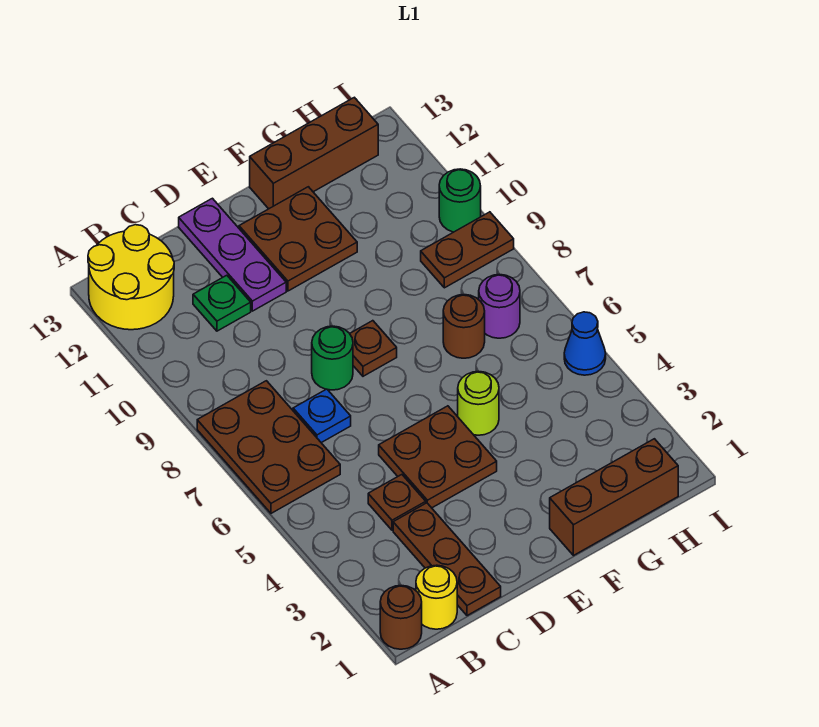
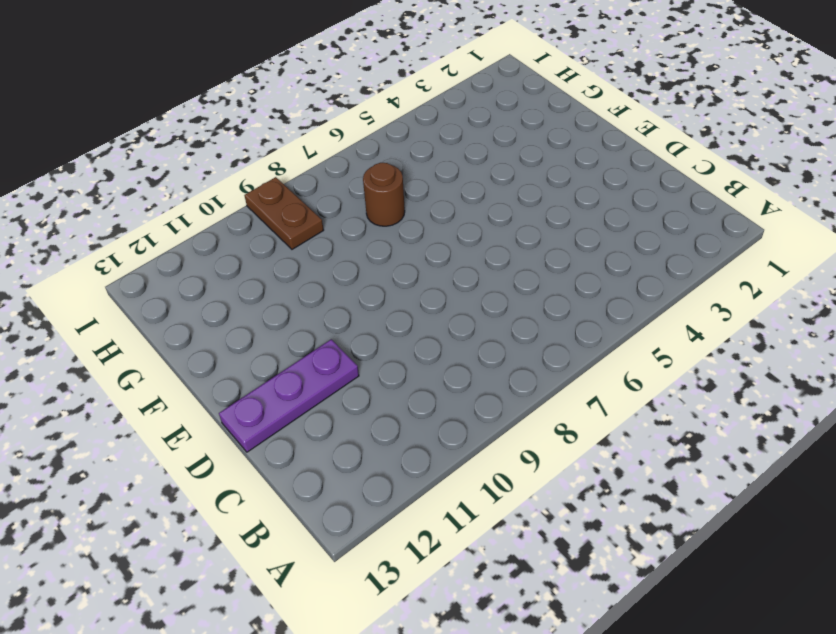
none -> brown 1x1 round brick [380,585,422,649]
none -> brown 2x3 plate [197,381,340,513]
none -> yellow 2x2 round brick [88,225,174,330]

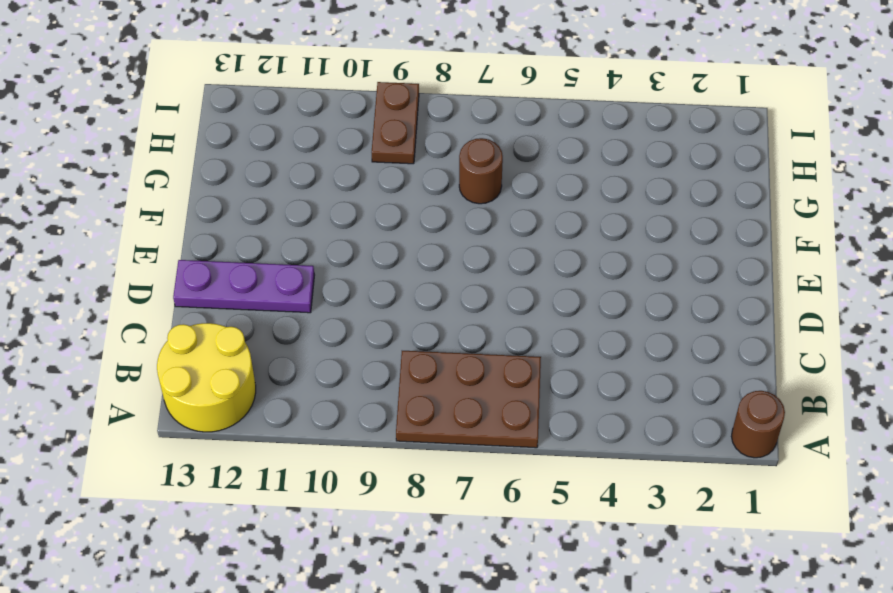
none -> yellow 1x1 round brick [416,565,457,629]
none -> brown 1x3 plate [393,503,501,616]
none -> brown 1x1 plate [368,475,426,530]

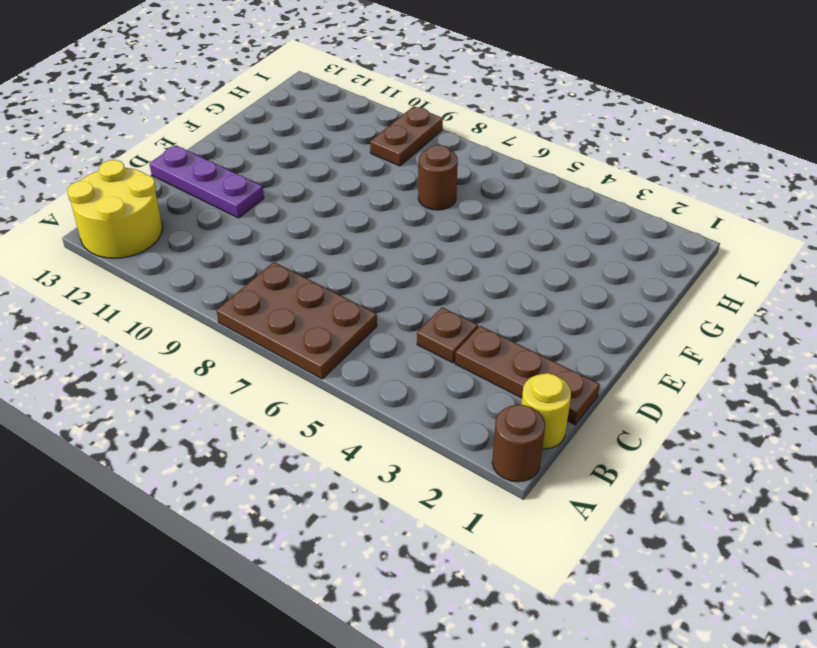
none -> blue 1x1 plate [293,389,351,443]
none -> green 1x1 plate [193,275,251,331]
none -> brown 2x2 plate [379,406,497,508]

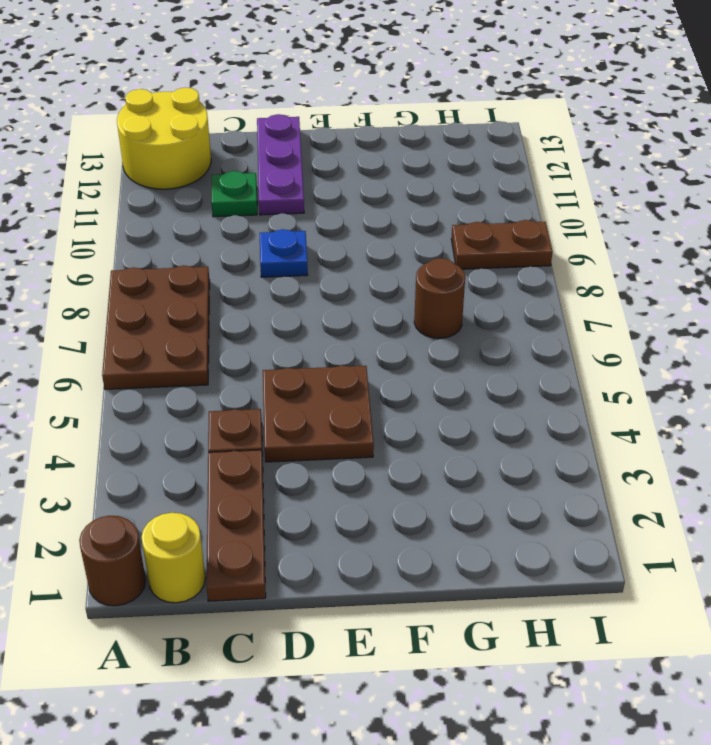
blue 1x1 plate [260,229,308,277] -> blue 1x1 plate moved to [293,389,351,443]
none -> green 1x1 round brick [312,326,353,390]
none -> brown 1x1 plate [350,321,397,376]
none -> brown 2x2 plate [239,187,357,291]

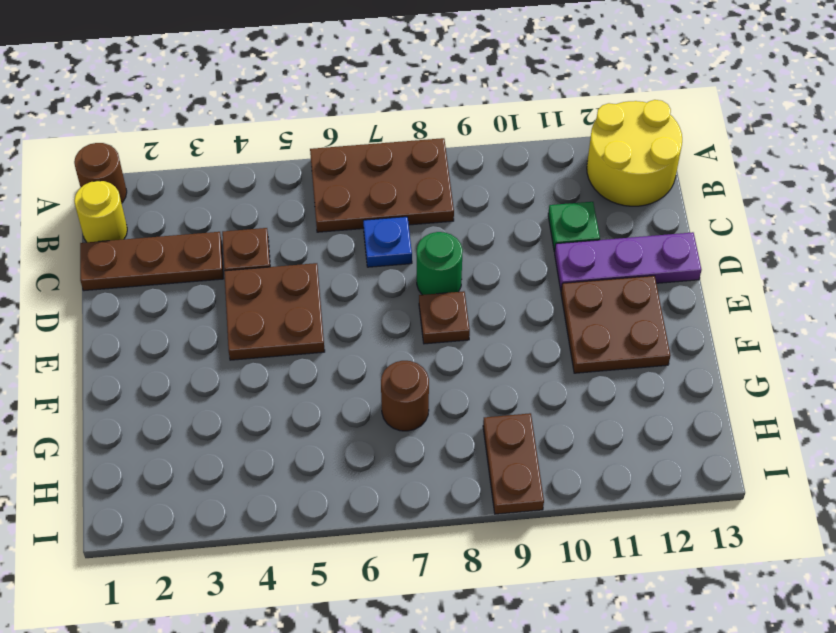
none -> brown 1x3 brick [550,439,678,556]
none -> lime 1x1 round brick [458,371,499,435]
none -> brown 1x3 brick [250,97,378,209]

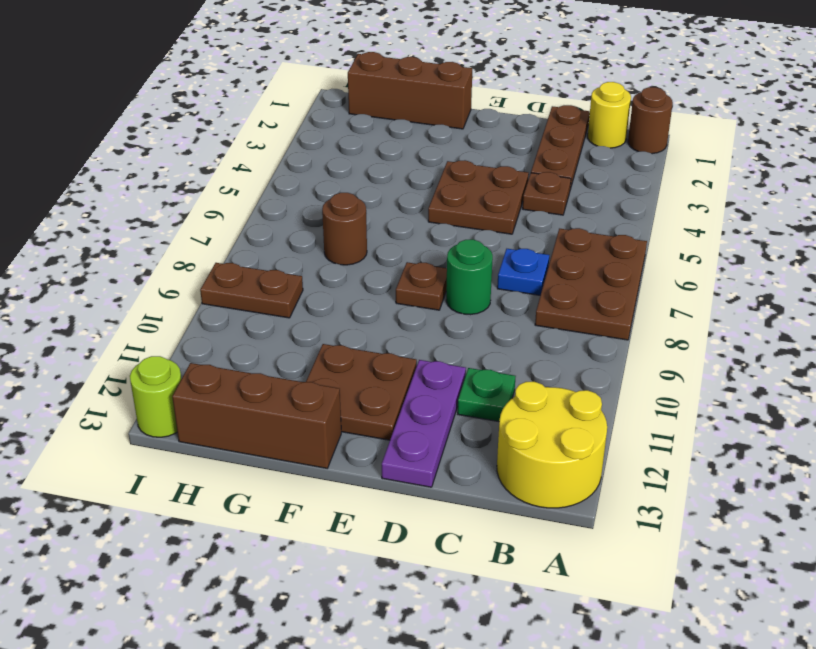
lime 1x1 round brick [130,356,181,437] -> lime 1x1 round brick moved to [458,371,499,435]
none -> purple 1x1 round brick [479,274,520,338]
none -> blue 1x1 cone [564,312,606,375]
none -> green 1x1 round brick [439,169,481,232]

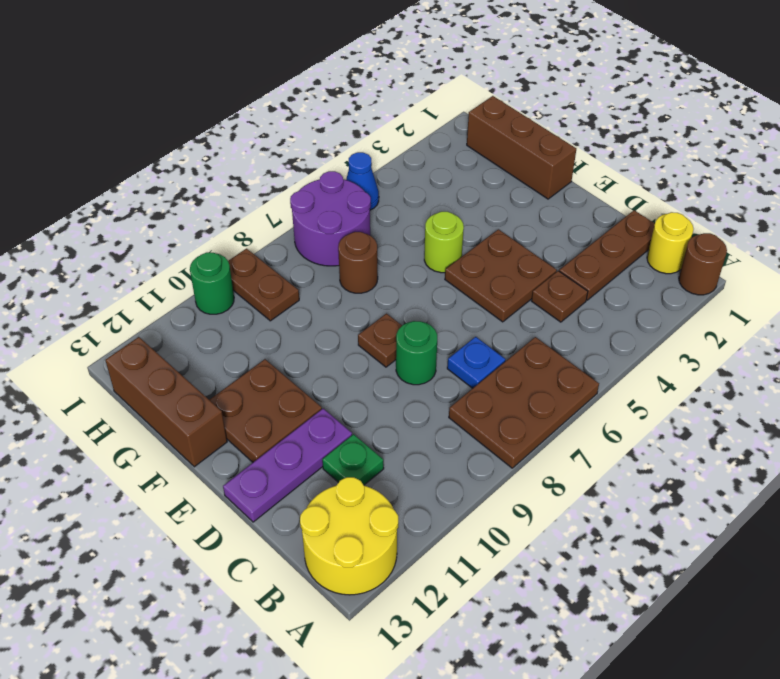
purple 2x2 round brick [290,171,371,266] -> purple 1x1 round brick [479,274,520,338]

